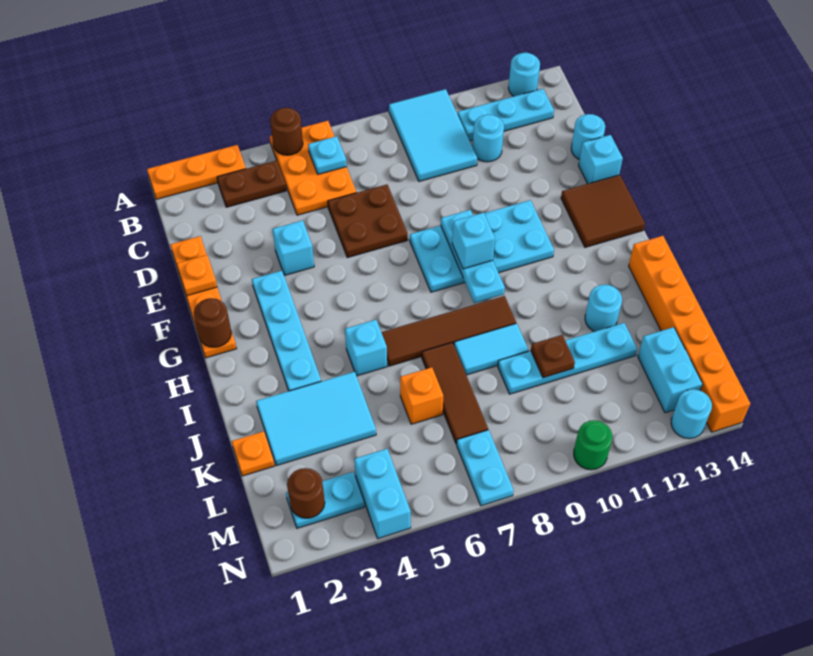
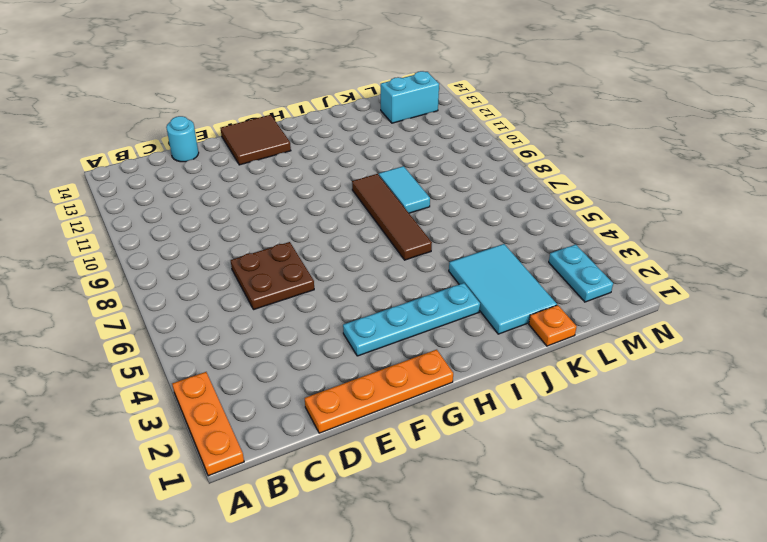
none -> orange 2x3 plate [270,121,357,215]
none -> cyan 2x3 tile [389,89,477,181]
none -> cyan 1x1 round brick [508,53,540,96]
none -> brown 1x2 plate [217,161,286,207]

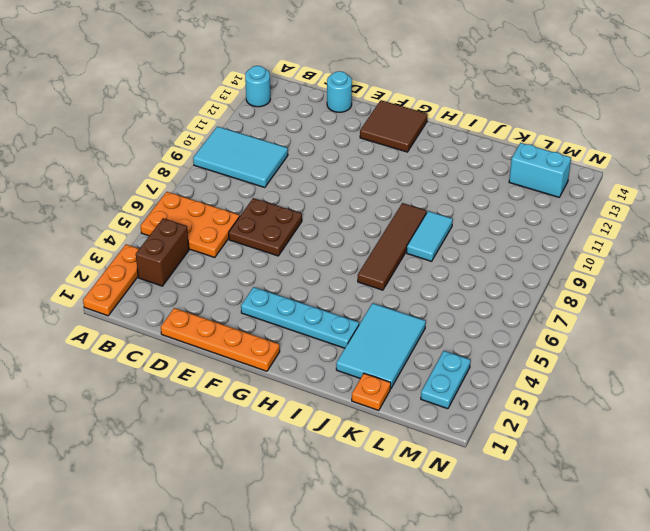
brown 1x2 brick [136,218,189,286] -> brown 1x2 plate [217,161,286,207]
none -> cyan 1x3 plate [458,89,554,141]
none -> cyan 1x1 round brick [472,115,504,162]
none -> cyan 1x1 brick [273,220,314,275]
none -> cyan 1x1 brick [579,135,623,184]

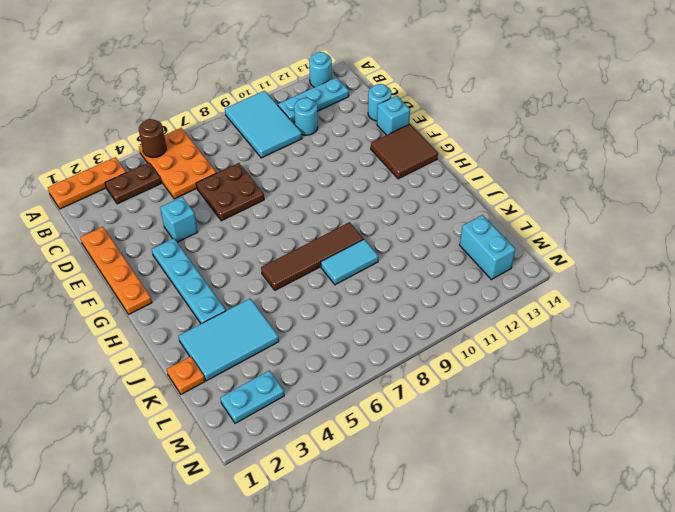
none -> cyan 2x4 plate [410,200,554,292]
none -> cyan 1x1 brick [345,320,387,376]
none -> orange 1x6 brick [629,236,750,432]
none -> brown 1x3 tile [422,342,488,444]

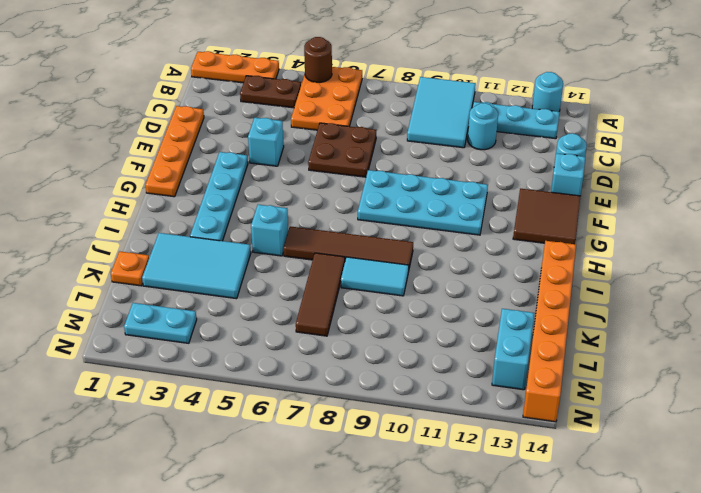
none -> cyan 1x1 round brick [585,285,622,331]
none -> orange 1x1 brick [400,367,443,424]
none -> cyan 1x4 plate [498,323,637,394]
none -> cyan 1x2 brick [354,449,411,539]

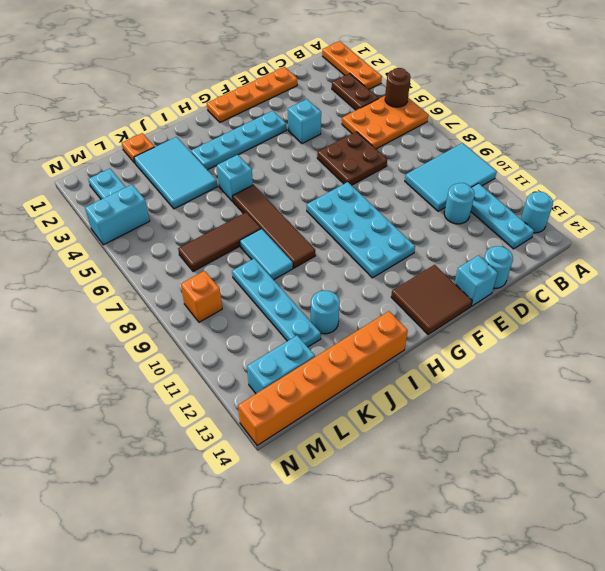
orange 1x1 brick [181,271,222,322] -> orange 1x1 brick moved to [400,367,443,424]
none -> cyan 1x2 plate [457,430,514,506]
none -> green 1x1 round brick [574,420,612,470]
none -> cyan 1x1 round brick [671,389,712,439]
none -> cyan 1x1 plate [308,136,347,174]

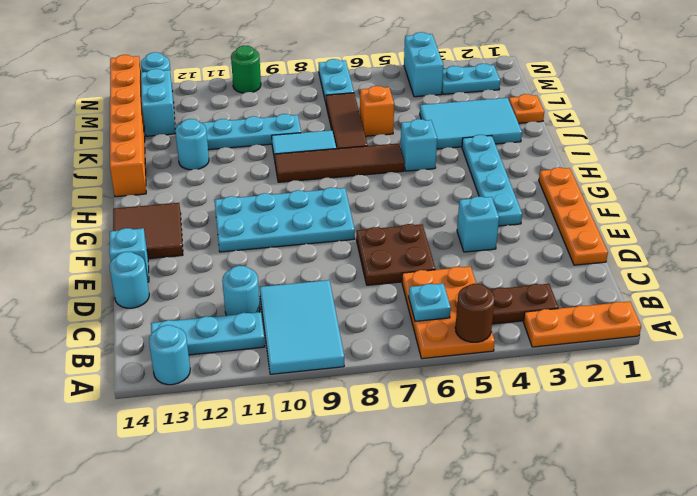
none -> orange 1x1 plate [177,255,217,296]
none -> cyan 1x3 plate [441,210,505,303]
none -> brown 1x1 round brick [194,298,231,347]
none -> brown 1x1 plate [531,335,575,378]

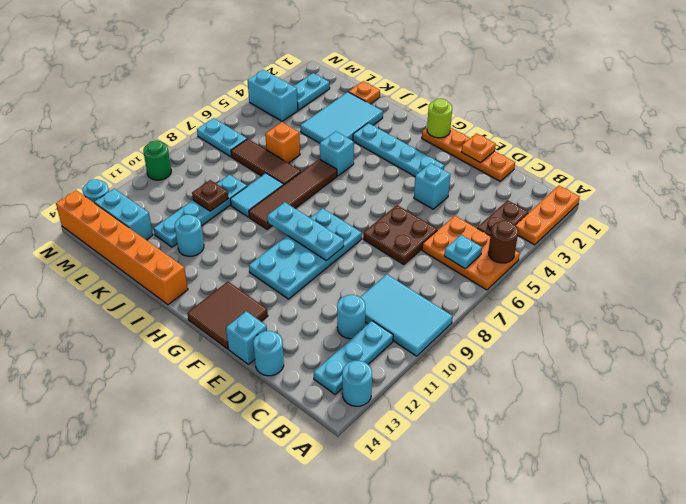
lime 1x1 round brick [427,99,452,138] -> brown 1x1 round brick [194,298,231,347]
none -> brown 1x1 round brick [287,468,325,518]
none -> cyan 1x1 brick [452,213,495,269]

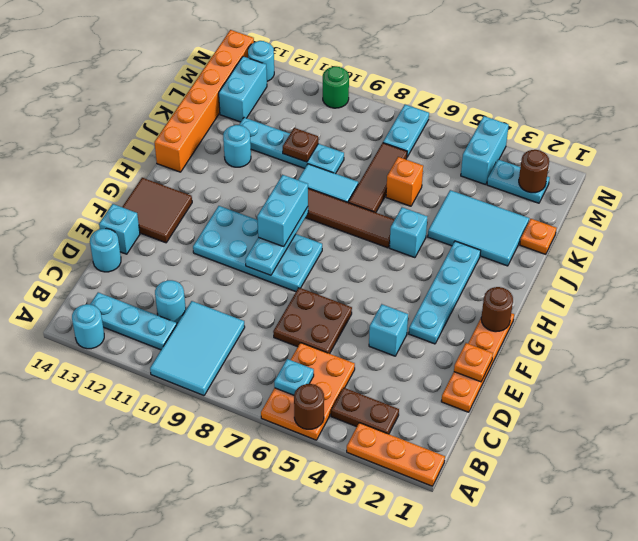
cyan 1x2 brick [257,175,308,247] -> cyan 1x1 brick [452,213,495,269]

